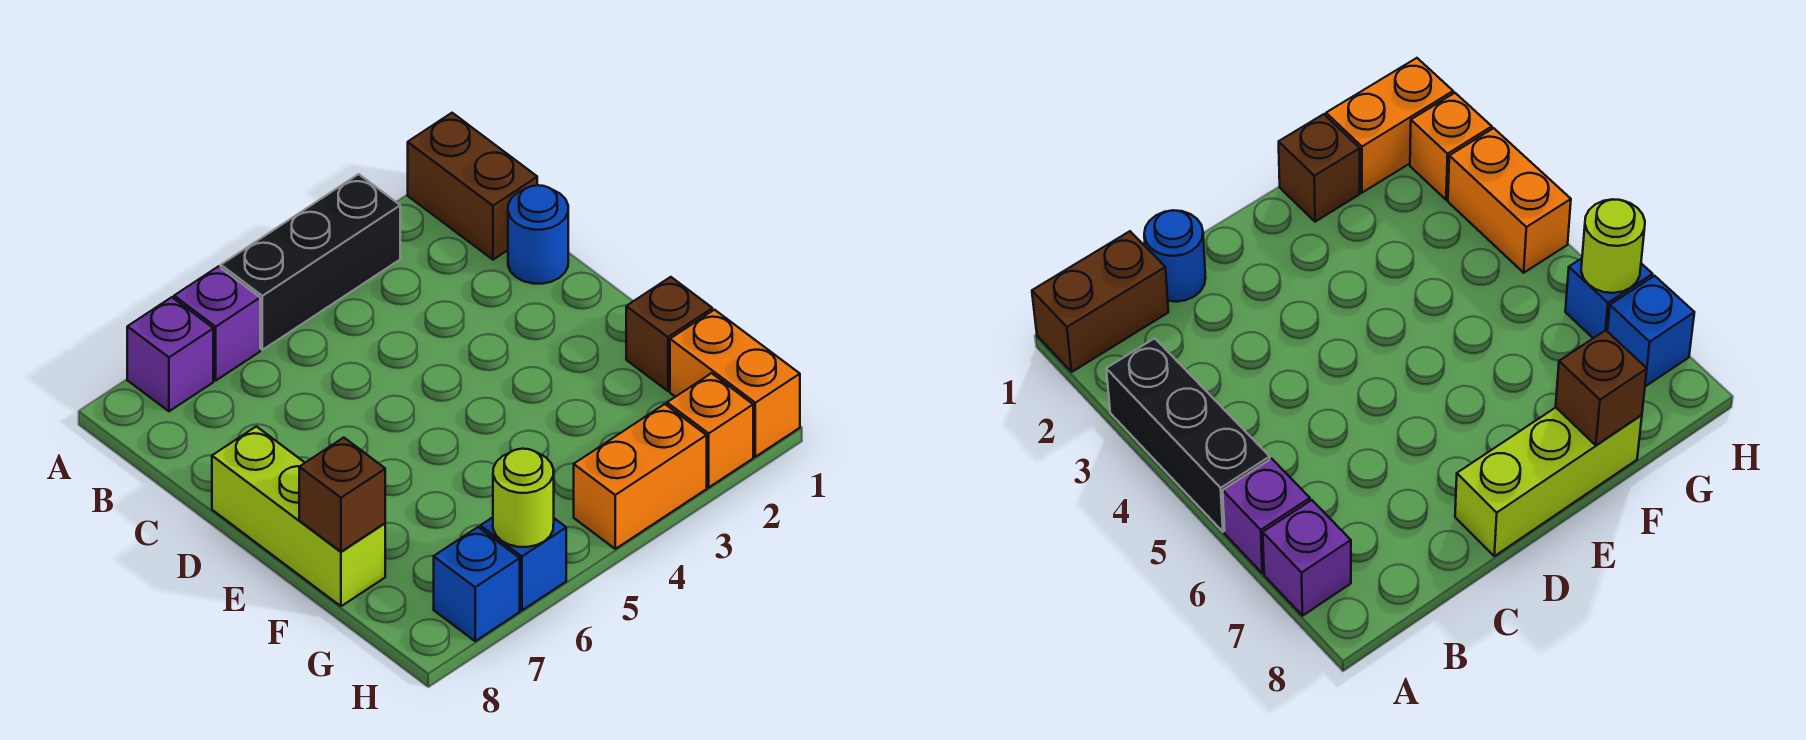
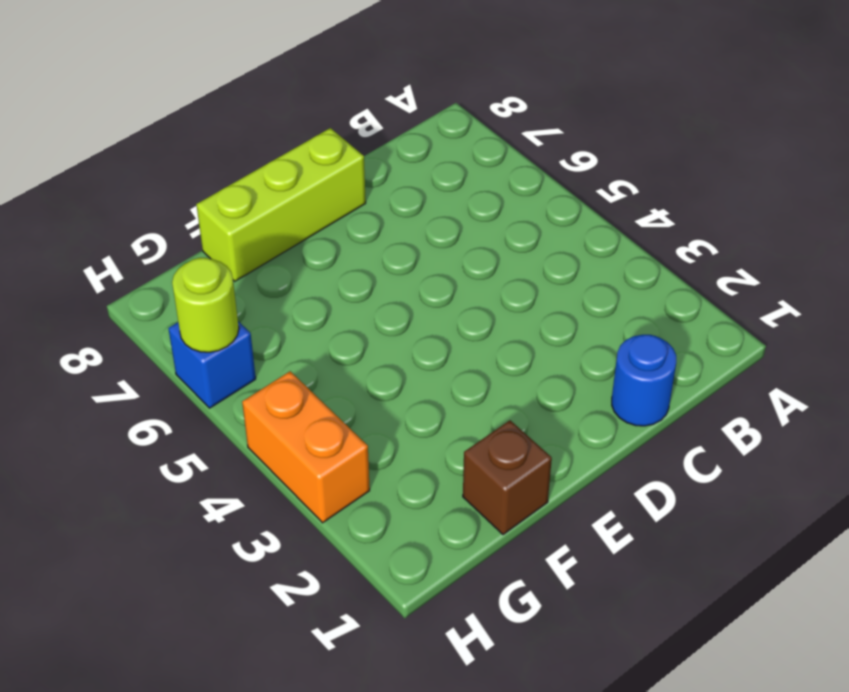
none -> brown 1x2 brick [408,113,537,260]
none -> black 1x3 brick [221,174,400,350]
none -> purple 1x1 brick [174,266,260,380]

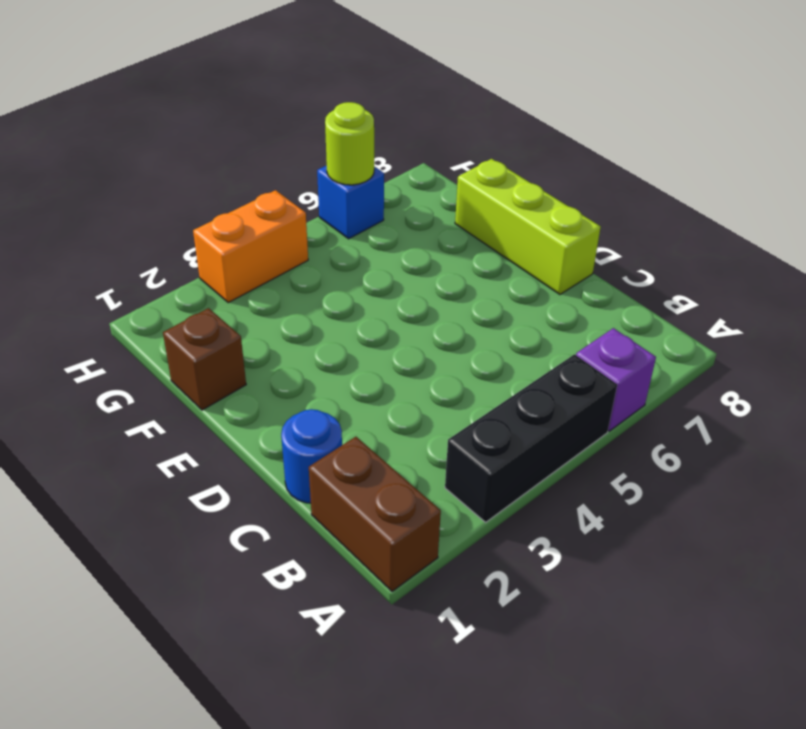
none -> purple 1x1 brick [127,297,213,411]
none -> orange 1x2 brick [670,310,800,457]
none -> orange 1x1 brick [667,373,753,487]

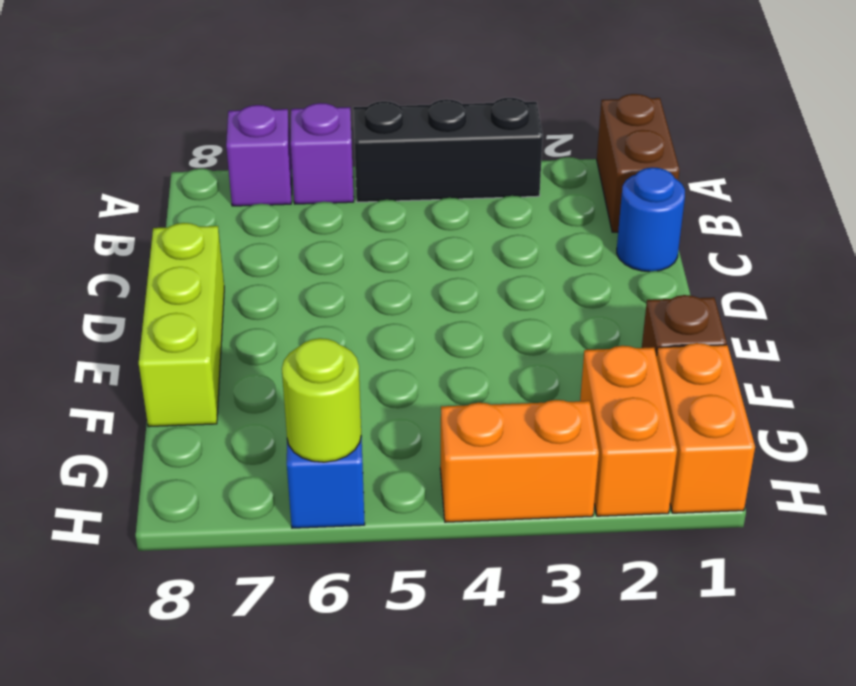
orange 1x2 brick [580,346,677,516] -> orange 1x1 brick [667,373,753,487]
none -> blue 1x1 brick [434,527,520,641]
none -> brown 1x1 brick [299,438,385,552]

